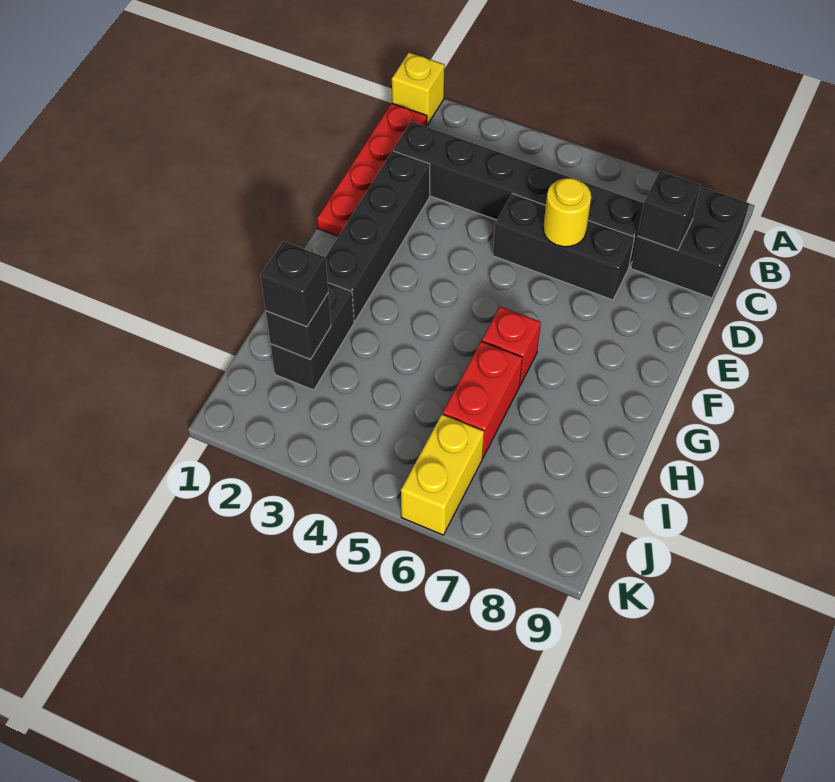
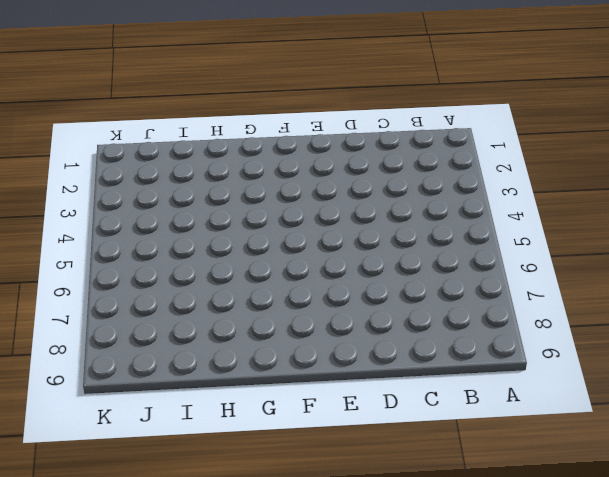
none -> yellow 1x1 brick [392,52,445,125]
none -> red 1x4 plate [317,103,427,236]
none -> black 2x2 brick [631,187,749,298]

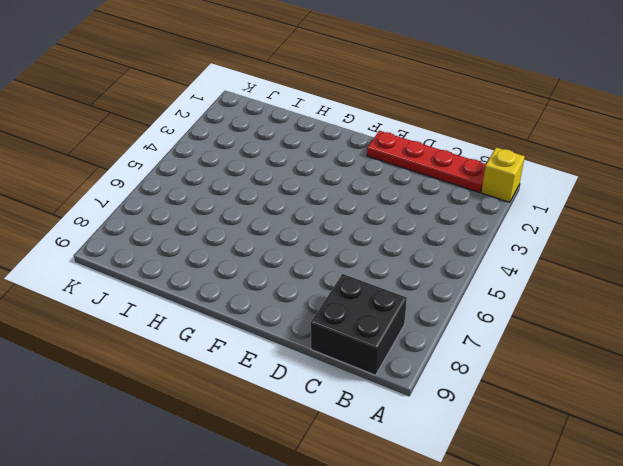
none -> black 1x6 brick [393,122,644,267]
none -> black 1x4 brick [325,151,430,322]
none -> black 1x3 brick [493,194,634,300]

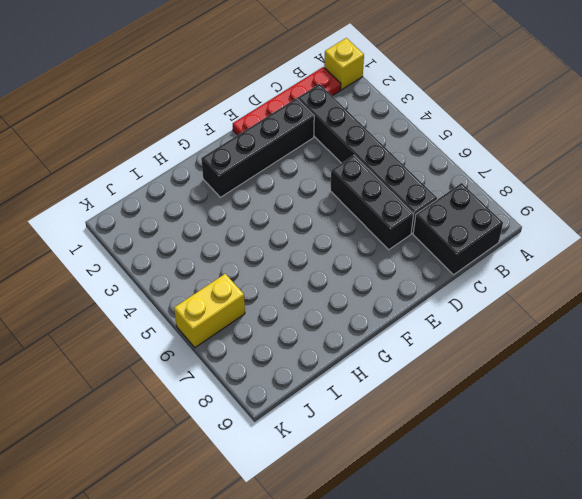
none -> red 1x1 brick [482,307,541,385]
none -> black 1x2 brick [271,282,354,390]
none -> red 1x2 brick [443,341,522,458]

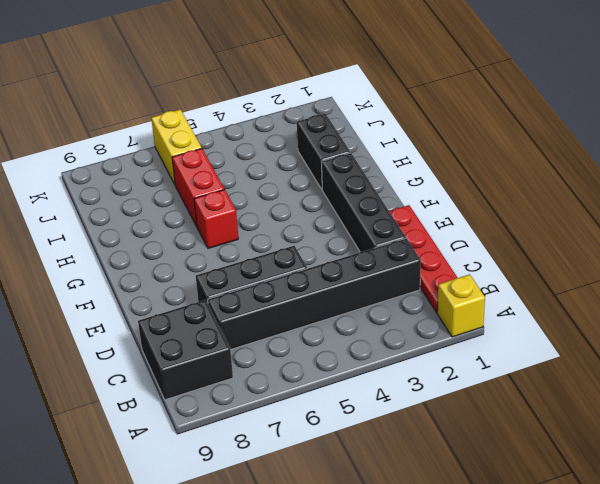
none -> black 1x1 brick [638,171,701,250]
none -> yellow 1x1 round brick [543,178,591,247]
none -> black 1x1 brick [266,294,331,359]

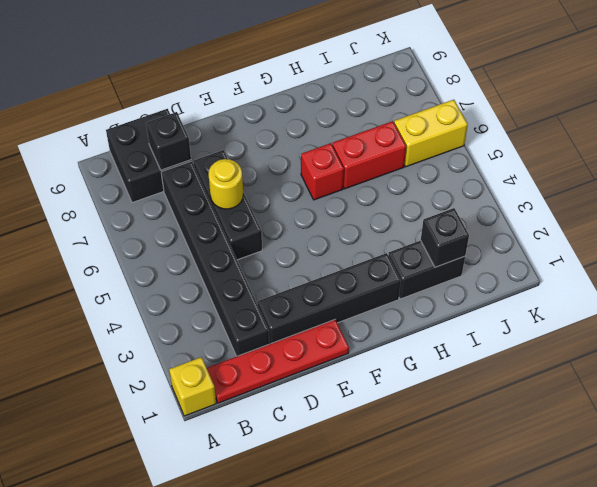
none -> black 1x1 brick [261,241,328,327]

